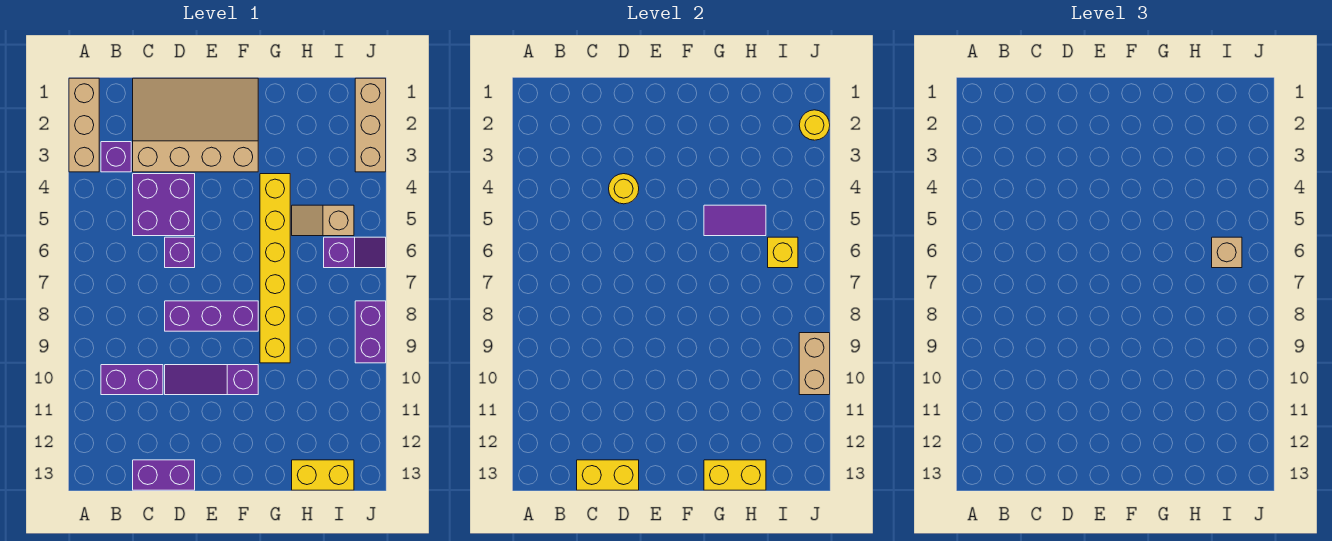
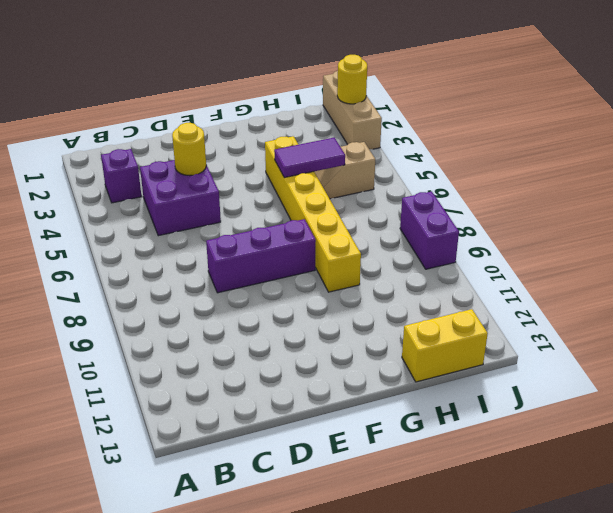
none -> tan 1x3 brick [69,78,99,172]
none -> purple 1x2 brick [101,365,163,395]
none -> tan 3x4 slope [133,78,258,172]

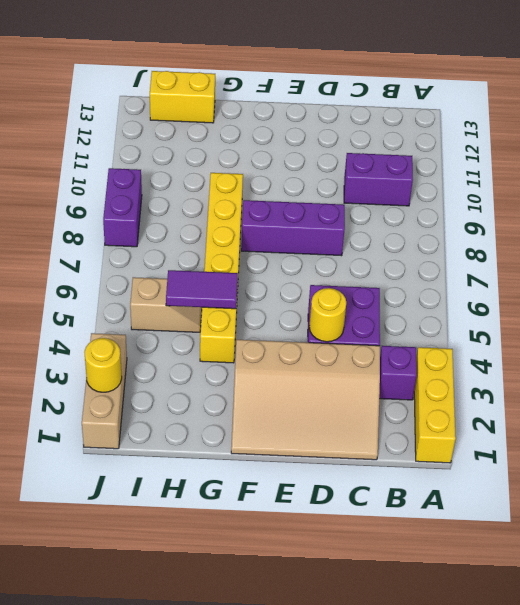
yellow 1x3 brick [414,347,456,463] -> tan 1x3 brick [69,78,99,172]
none -> purple 1x2 brick [133,460,195,490]
none -> purple 1x1 brick [165,237,195,268]
none -> purple 1x3 slope [165,365,258,395]

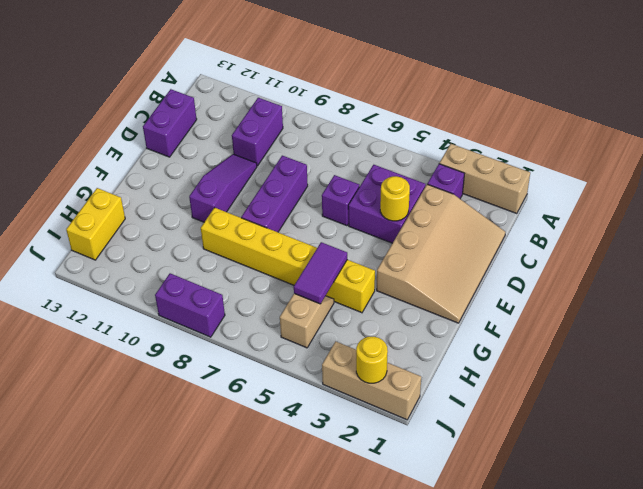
none -> purple 1x2 slope [324,237,386,268]
none -> yellow 1x2 brick [577,460,639,490]
none -> yellow 1x2 brick [704,460,766,490]

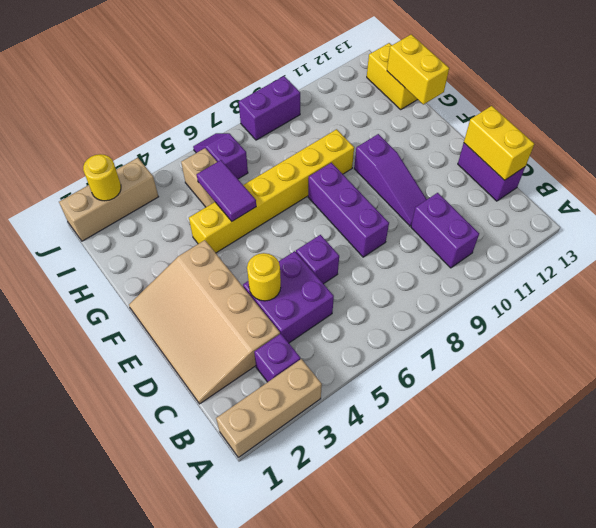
none -> yellow 1x1 brick [768,237,798,268]
none -> tan 1x2 brick [799,333,830,395]
none -> tan 1x1 brick [1212,237,1242,268]

